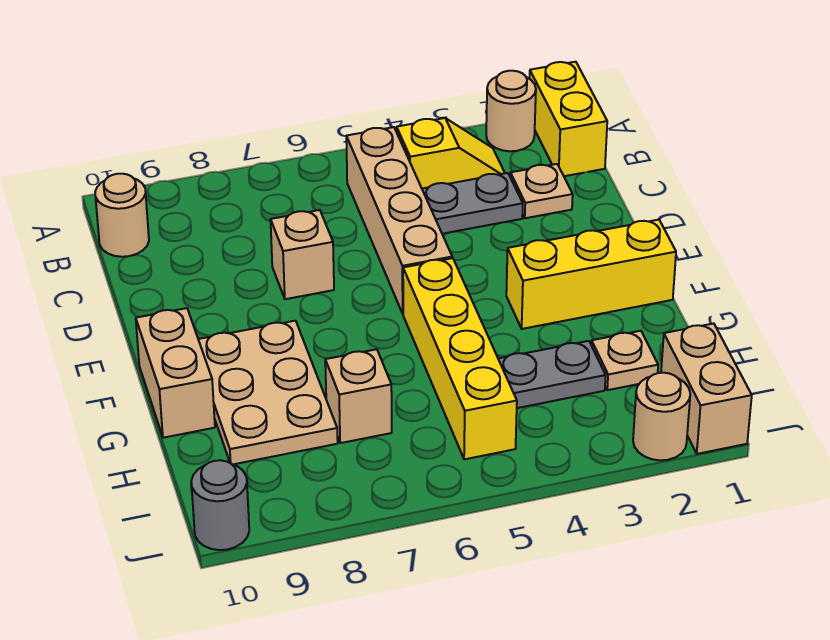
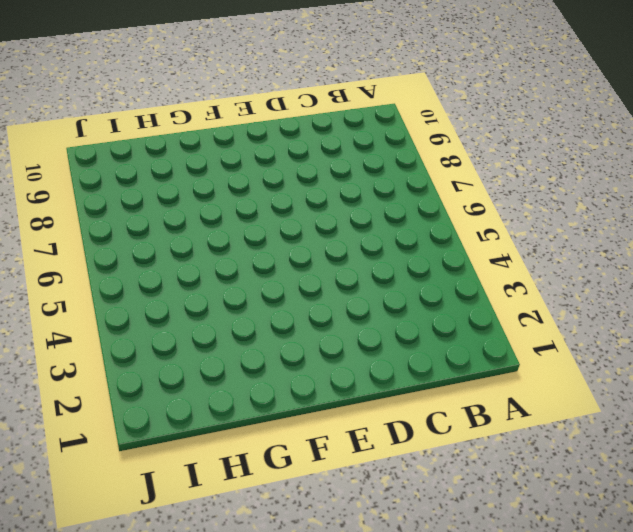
none -> yellow 1x2 brick [530,62,607,176]
none -> tan 1x1 round brick [486,71,536,151]
none -> yellow 1x2 slope [397,118,505,188]

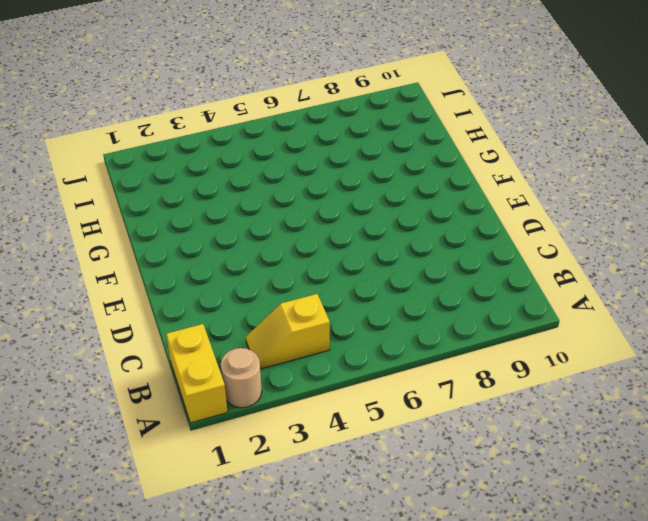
none -> tan 1x4 brick [346,127,452,314]
none -> tan 1x1 round brick [95,174,149,257]
none -> tan 1x1 plate [510,164,573,218]

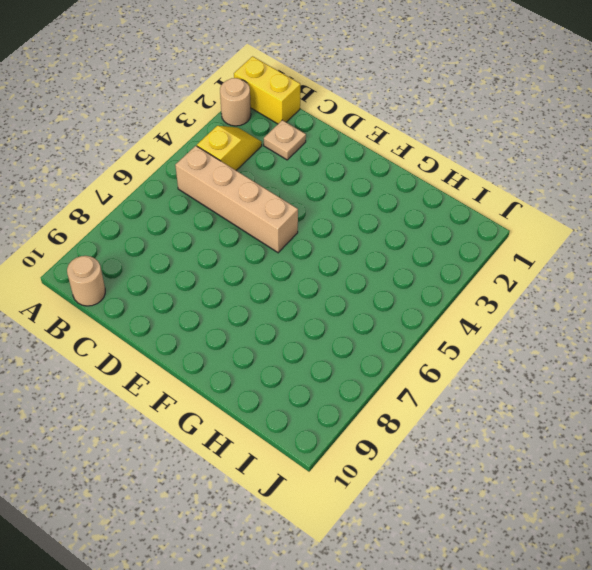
none -> grey 1x2 plate [422,173,523,234]
none -> tan 1x1 brick [271,210,334,299]
none -> yellow 1x3 brick [506,220,676,329]

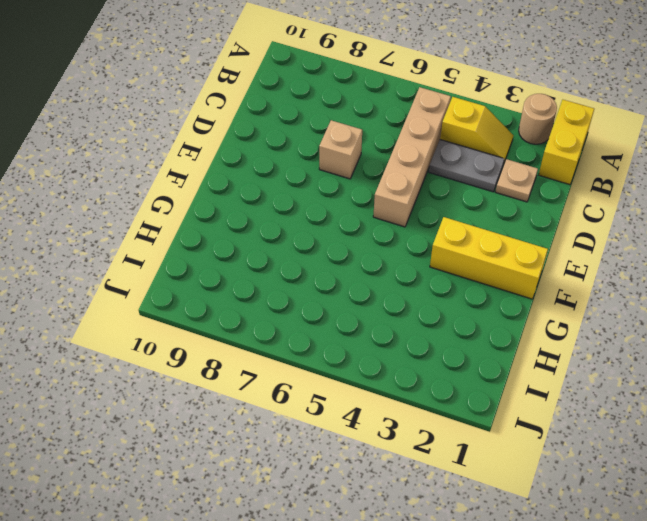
none -> tan 1x1 round brick [95,174,149,257]
none -> yellow 1x4 brick [403,258,517,459]
none -> tan 2x3 plate [198,321,338,464]

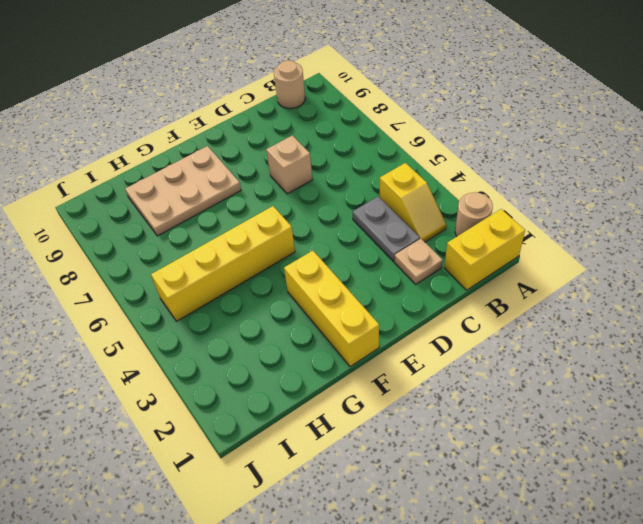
none -> tan 1x4 brick [346,127,452,314]
none -> tan 1x2 brick [136,308,215,438]
none -> tan 1x1 plate [591,331,658,390]

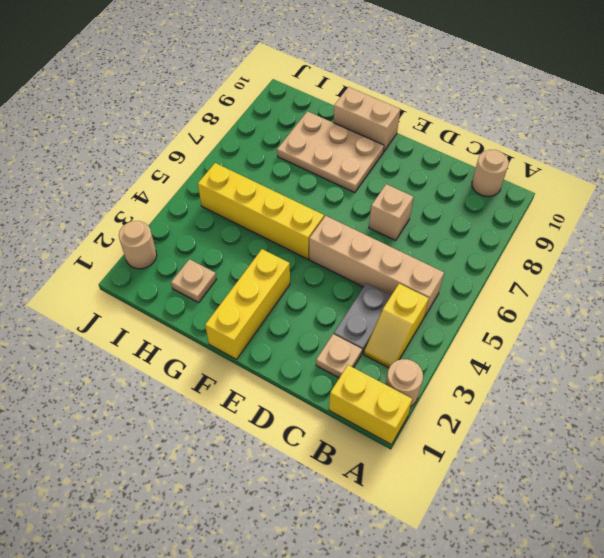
none -> grey 1x2 plate [498,341,606,408]
none -> tan 1x1 brick [325,349,392,443]
none -> tan 1x2 brick [661,323,752,454]

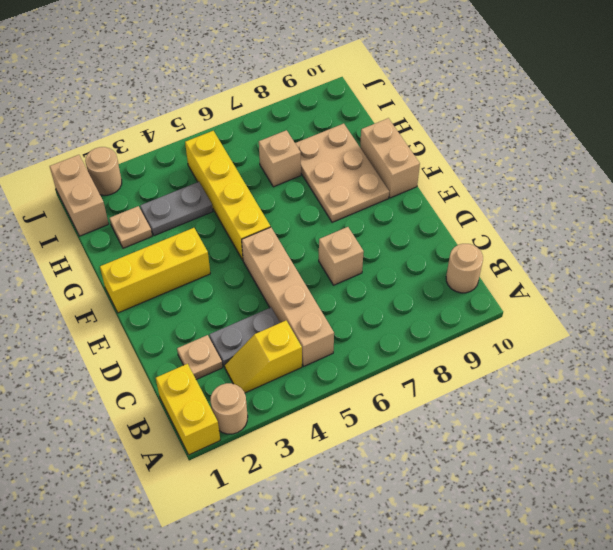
none -> grey 1x1 round brick [191,460,249,550]

